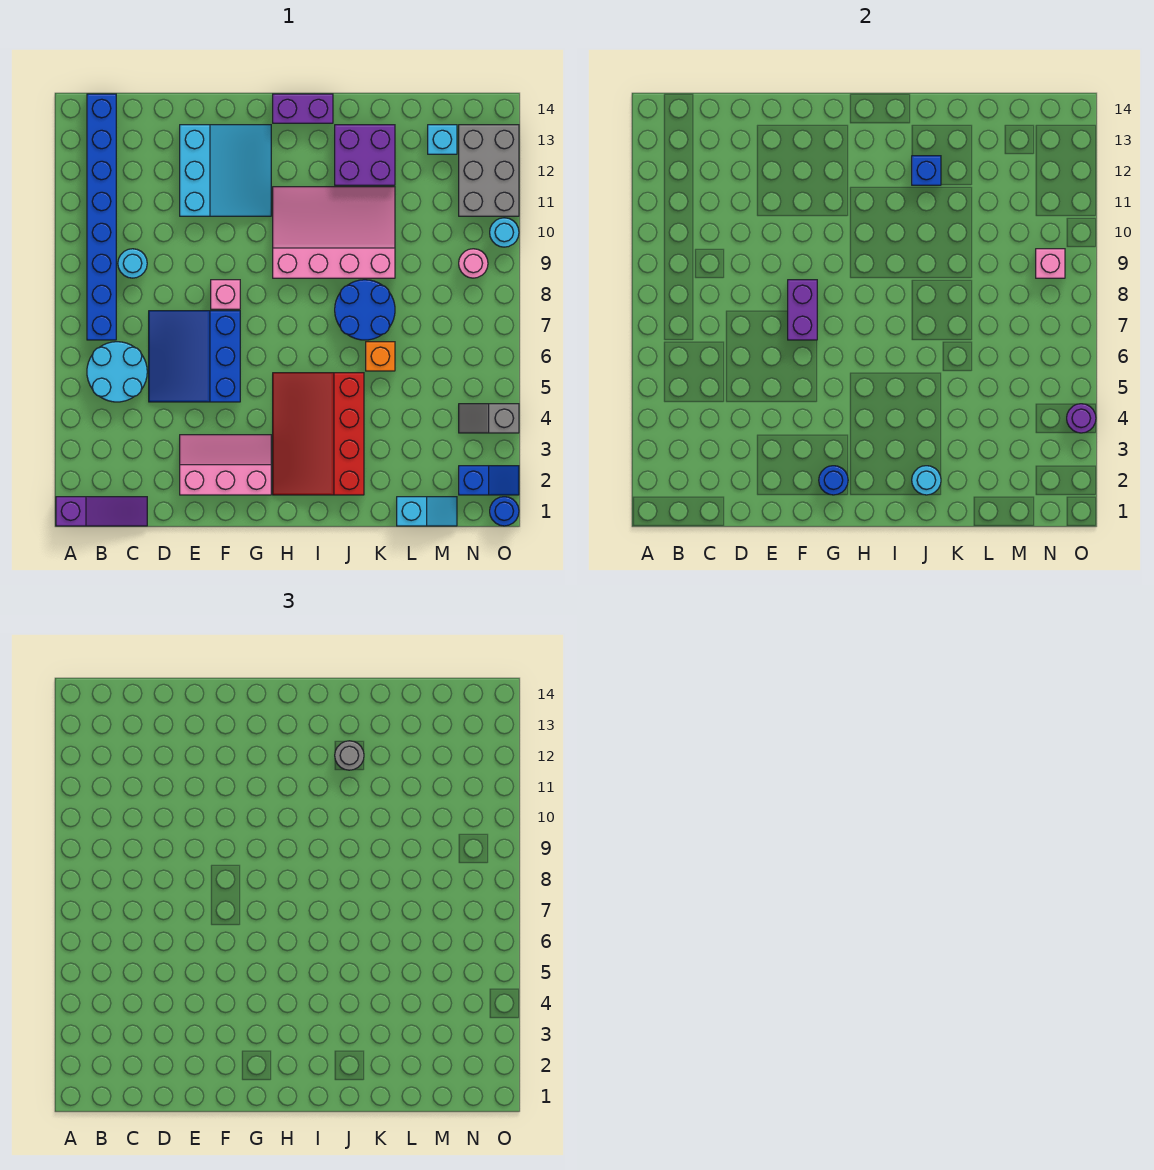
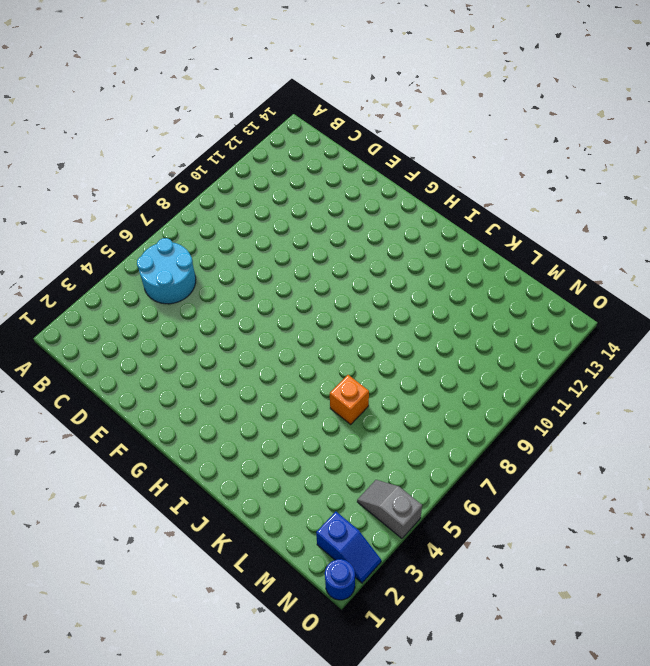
none -> purple 1x3 slope [56,497,147,526]
none -> blue 1x8 brick [87,94,116,340]
none -> cyan 1x1 round brick [118,249,147,278]

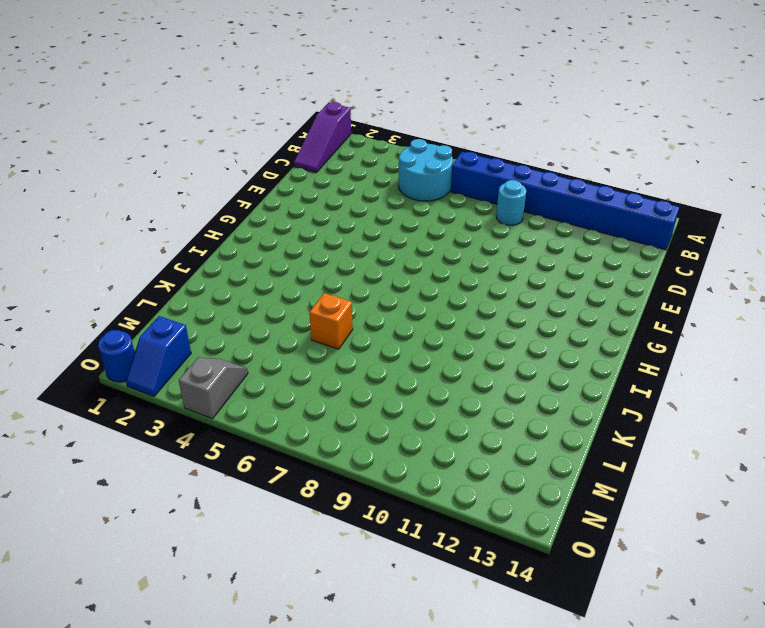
none -> blue 3x3 slope [149,311,240,402]
none -> pink 2x3 slope [180,435,271,495]
none -> cyan 3x3 slope [180,125,271,216]

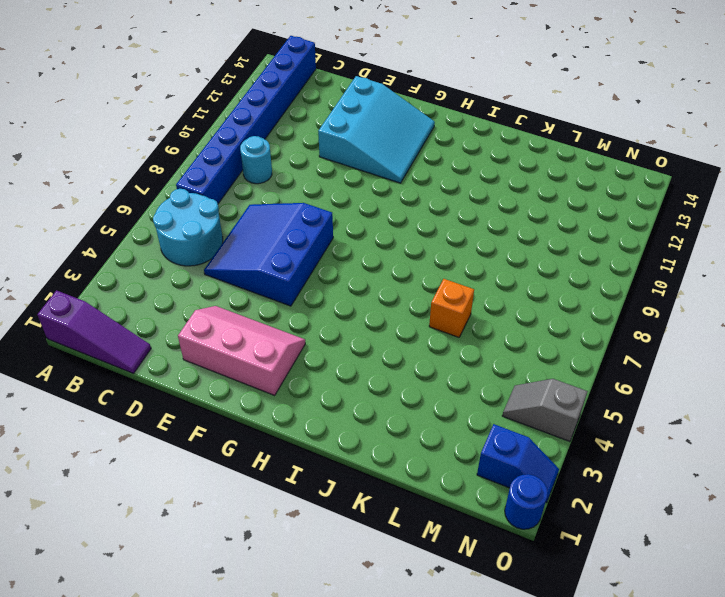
none -> pink 1x1 brick [211,280,240,309]
none -> red 3x4 slope [273,373,364,495]
none -> pink 3x4 slope [273,187,395,278]

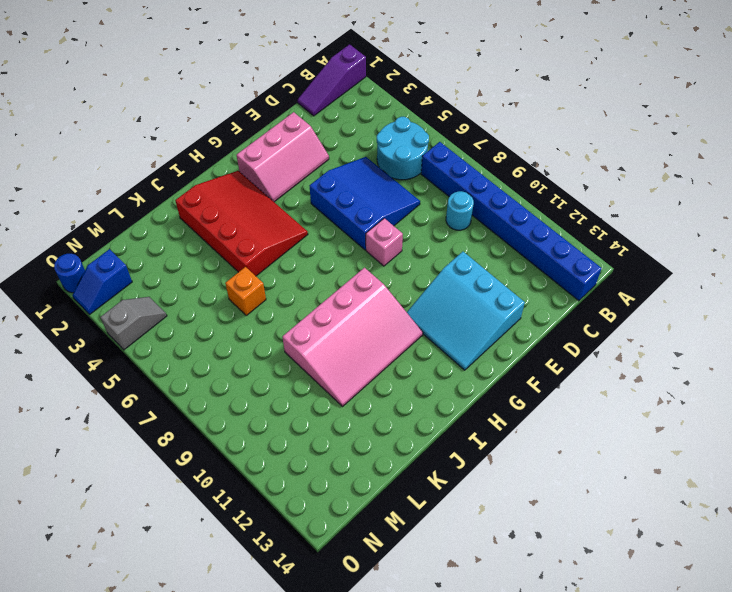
none -> purple 1x2 brick [273,94,333,123]
none -> blue 2x2 round brick [335,280,395,340]
none -> purple 2x2 brick [335,125,395,185]

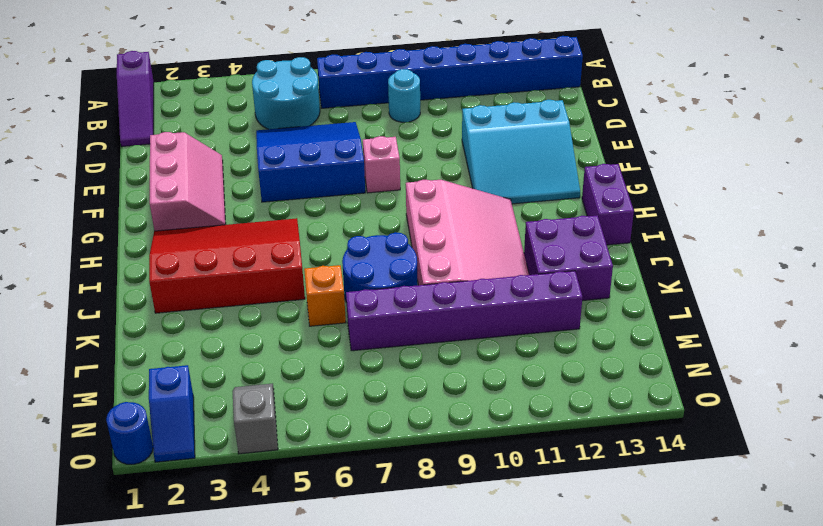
purple 1x6 brick [346,271,583,351] -> none
none -> cyan 1x2 slope [397,497,457,526]
none -> cyan 1x1 brick [428,125,457,154]
none -> pink 1x1 round brick [459,249,488,278]

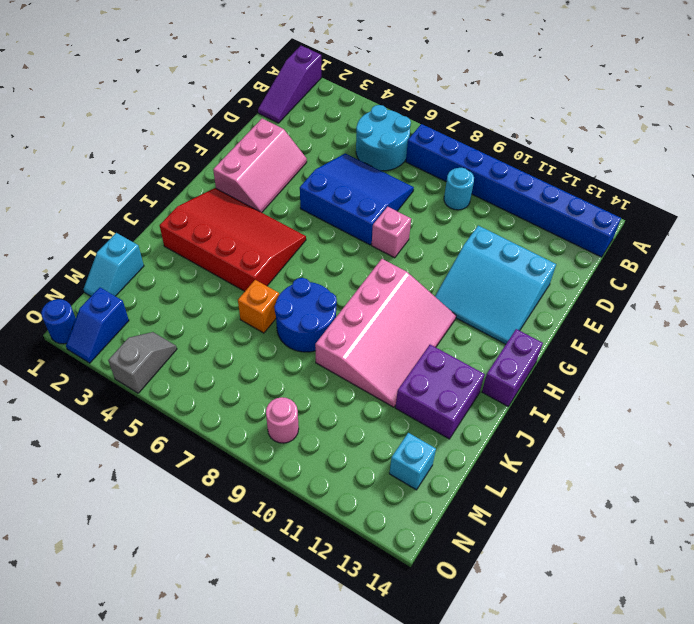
none -> grey 2x3 brick [459,125,519,216]
none -> cyan 1x1 round brick [490,218,519,247]
none -> purple 1x2 brick [788,280,817,340]

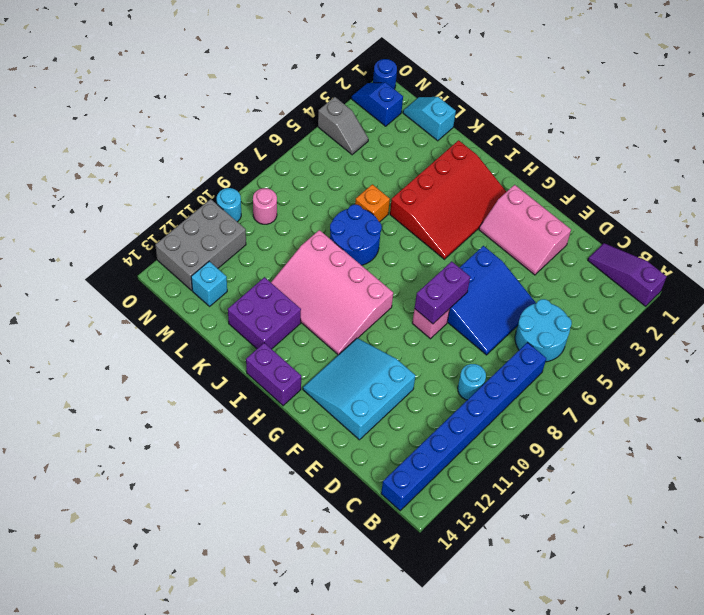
none -> blue 1x1 round brick [819,466,848,495]
none -> cyan 1x1 round brick [912,466,941,495]
none -> blue 1x1 brick [912,156,941,185]

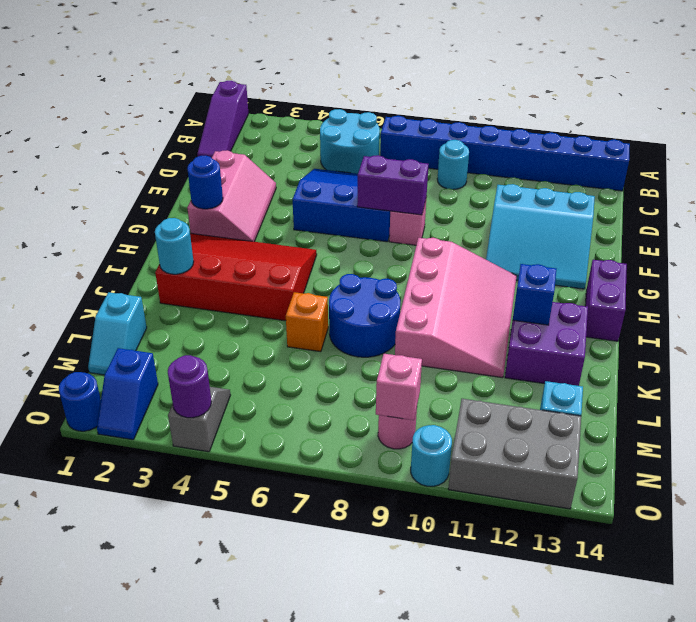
none -> grey 1x1 round brick [335,741,364,770]

